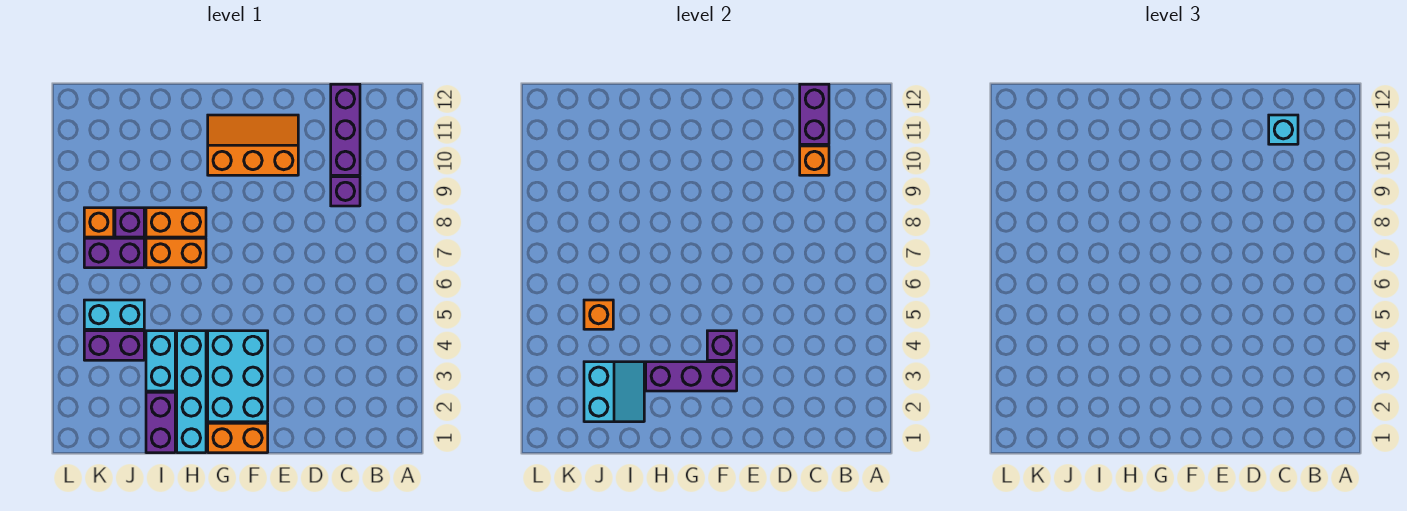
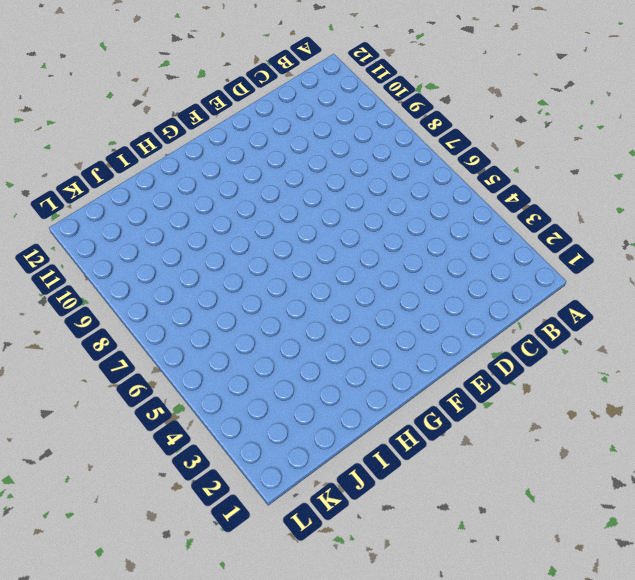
none -> purple 1x1 brick [331,177,360,206]
none -> purple 1x3 brick [331,84,360,175]
none -> orange 2x3 slope [208,115,298,175]

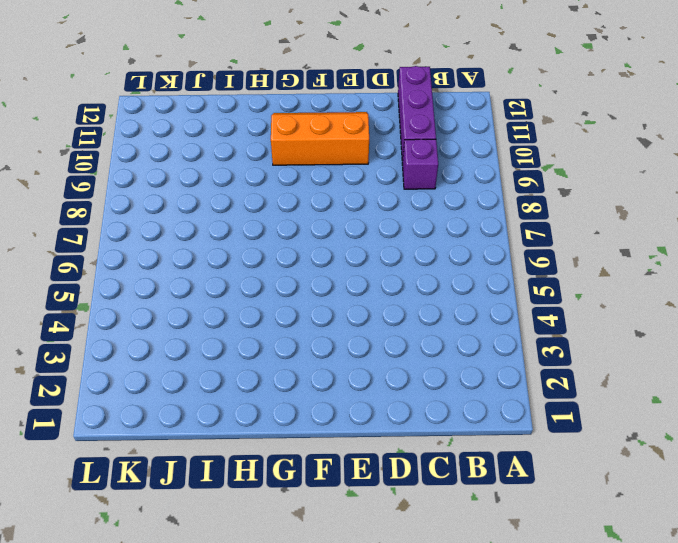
none -> orange 1x2 brick [208,423,268,453]
none -> cyan 2x3 brick [208,331,268,422]
none -> cyan 1x4 brick [177,331,206,453]

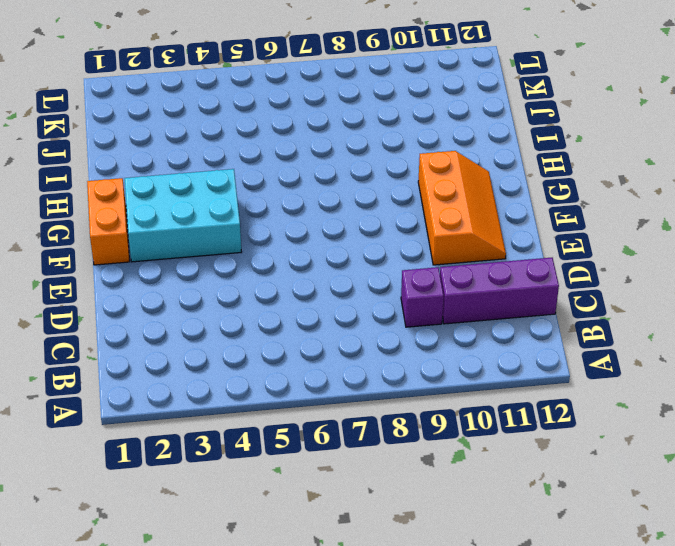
none -> cyan 1x4 brick [177,331,206,453]
none -> orange 1x2 brick [146,238,206,268]
none -> orange 1x2 brick [146,208,206,237]

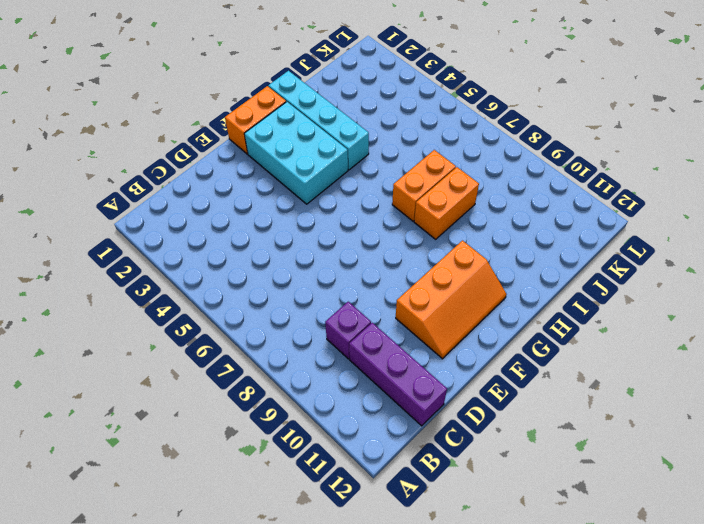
none -> purple 1x2 brick [146,392,175,453]
none -> cyan 1x2 brick [146,331,175,391]
none -> purple 1x2 brick [84,331,144,360]

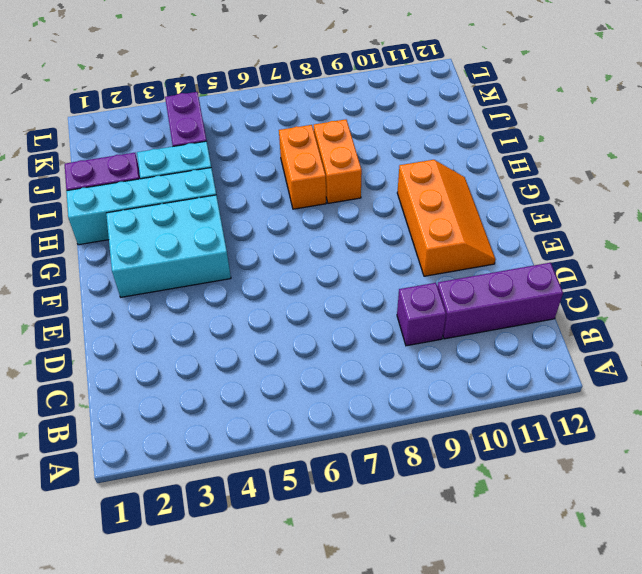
none -> orange 1x2 brick [208,423,268,453]
none -> cyan 1x2 brick [84,300,144,329]
none -> purple 1x2 brick [84,238,144,268]

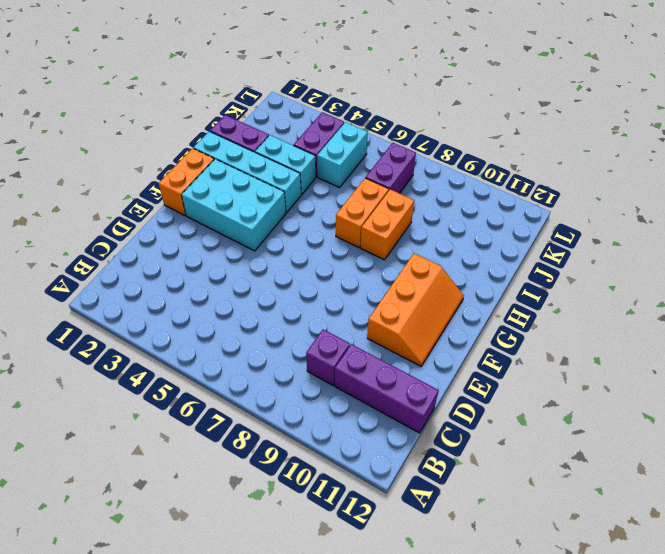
none -> purple 1x1 brick [115,208,144,237]
none -> orange 1x1 brick [84,208,114,237]
none -> orange 1x1 brick [800,146,829,175]

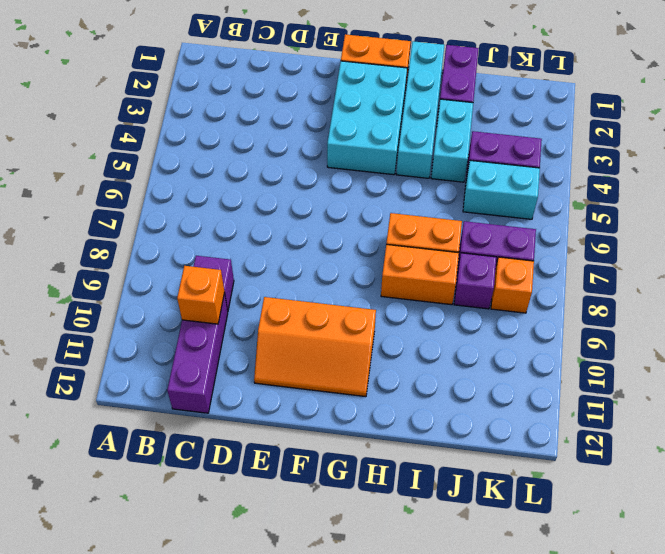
none -> purple 1x2 brick [800,84,829,144]
none -> purple 1x3 brick [646,362,737,391]
none -> purple 1x1 brick [707,331,737,360]

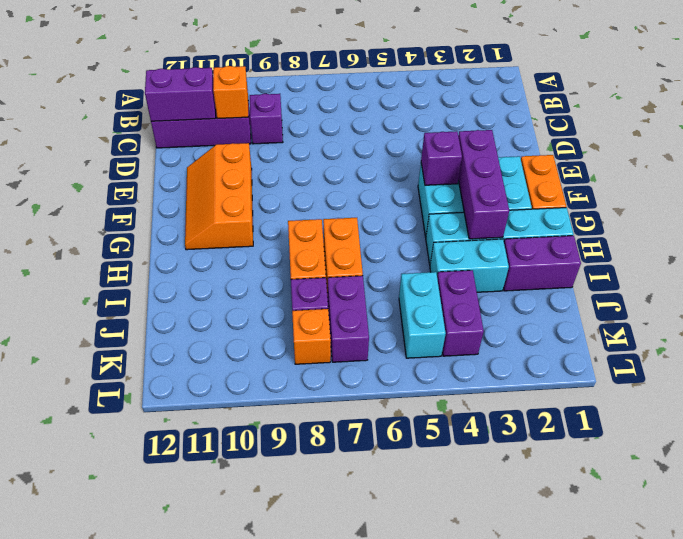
none -> cyan 2x2 slope [584,362,644,422]
none -> orange 1x1 brick [584,300,613,329]
none -> cyan 1x1 brick [1269,115,1298,144]

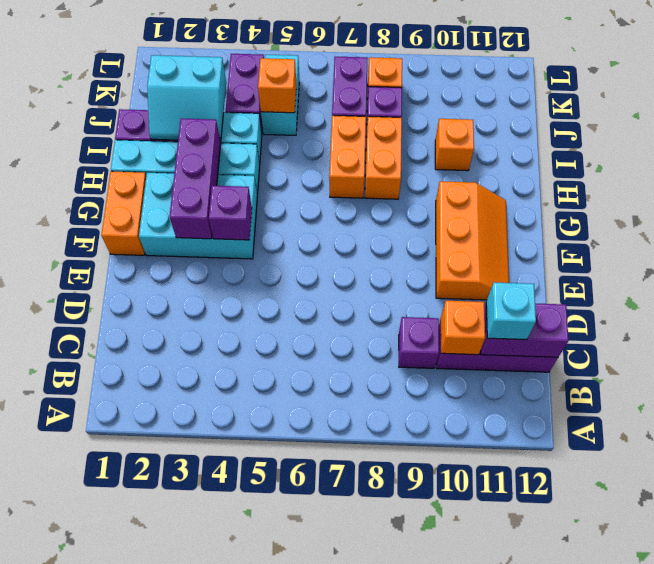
orange 1x1 brick [435,119,474,171] -> none

